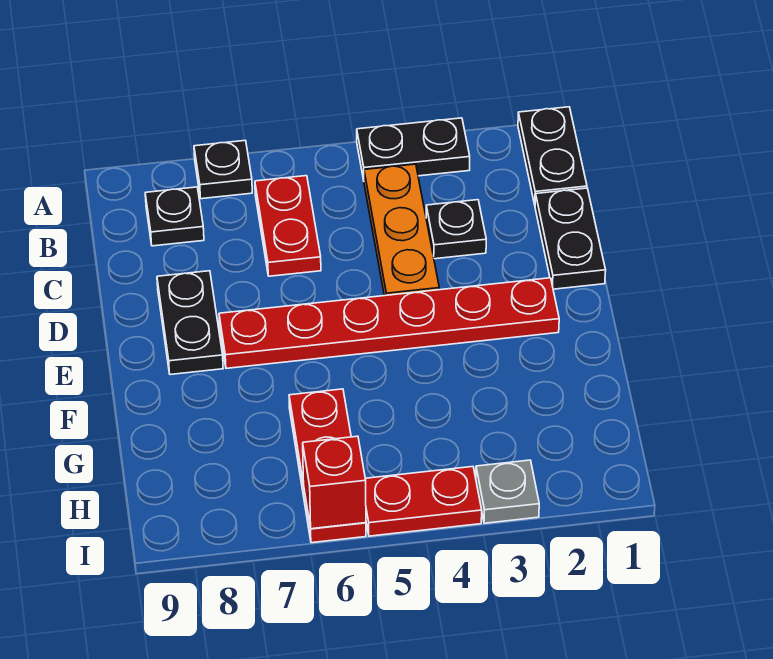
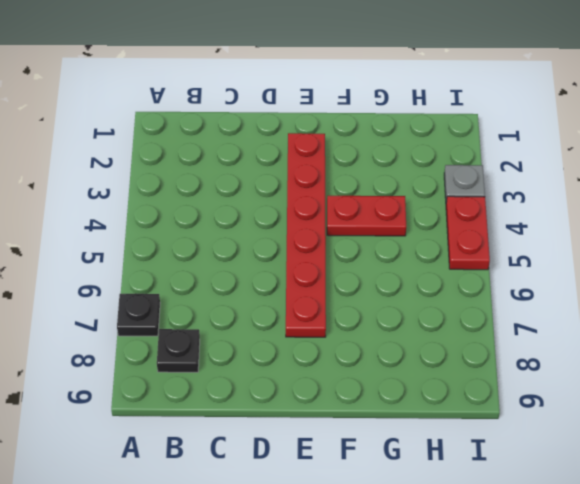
red 1x2 plate [327,196,406,236] -> red 1x2 plate moved to [255,176,321,276]
none -> black 1x2 plate [518,107,587,204]
none -> black 1x2 plate [357,118,470,180]
none -> orange 1x3 plate [364,164,439,296]

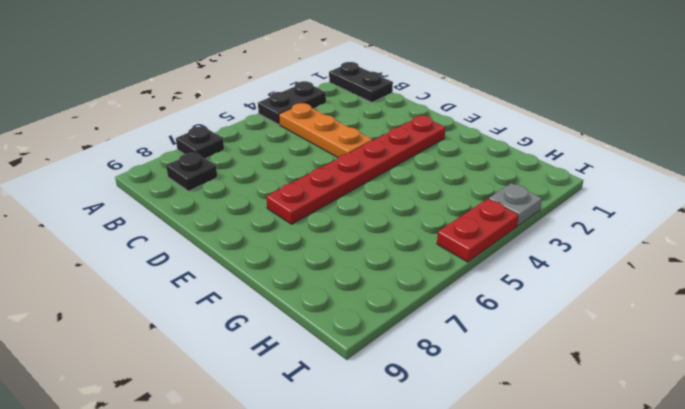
none -> red 1x2 plate [255,176,321,276]
none -> black 1x2 plate [535,188,606,289]
none -> black 1x1 plate [426,200,486,259]

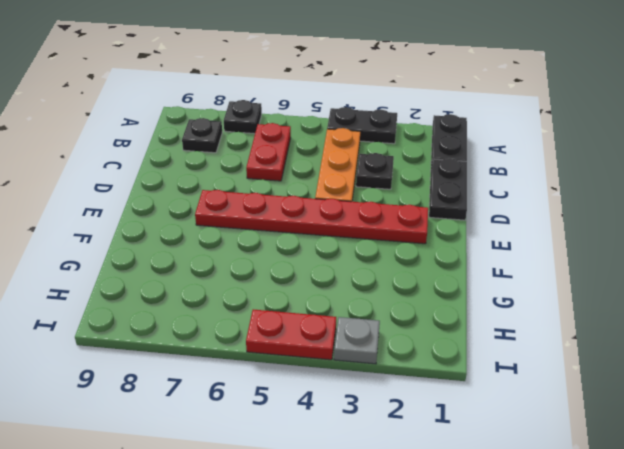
none -> black 1x2 plate [157,271,223,375]
none -> red 1x3 plate [289,389,366,543]
none -> red 1x1 brick [303,436,366,529]

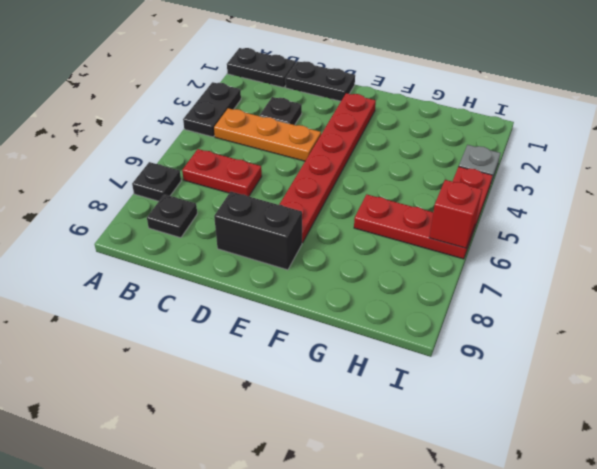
black 1x2 brick [214,192,302,270] -> black 1x2 plate [157,271,223,375]

